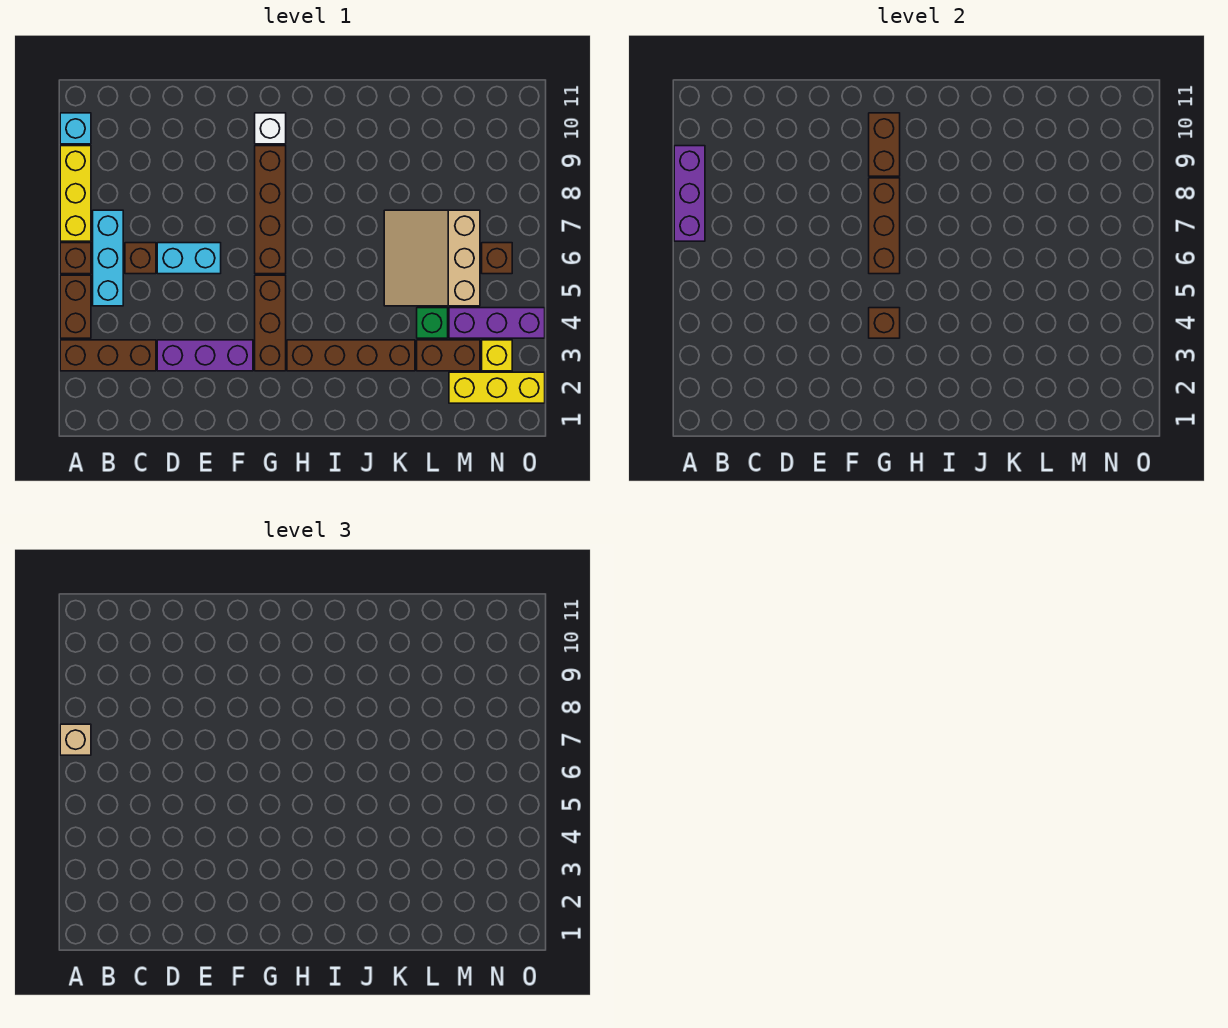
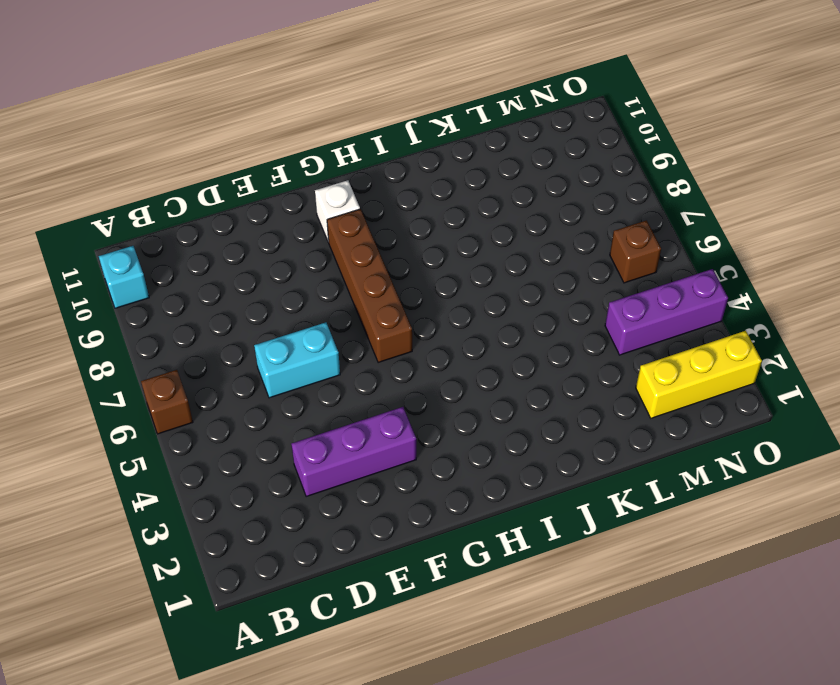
none -> brown 1x3 brick [60,340,156,371]
none -> brown 1x2 brick [60,275,91,338]
none -> yellow 1x3 brick [60,146,91,241]

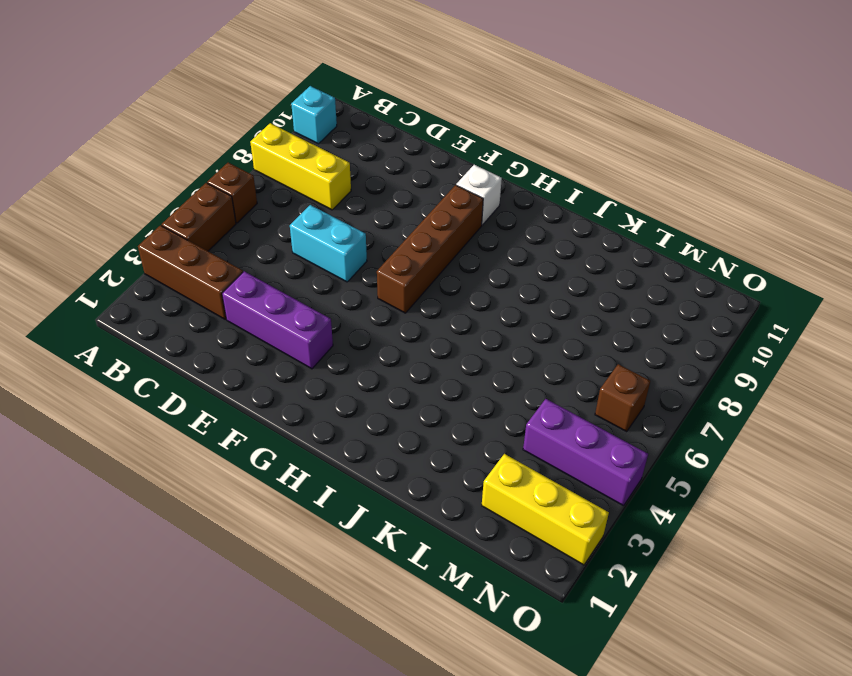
yellow 1x3 brick [250,123,351,210] -> yellow 1x3 brick turned to [60,146,91,241]
none -> cyan 1x3 brick [93,210,123,306]
none -> brown 1x1 brick [125,243,156,274]
none -> brown 1x3 brick [255,275,286,371]

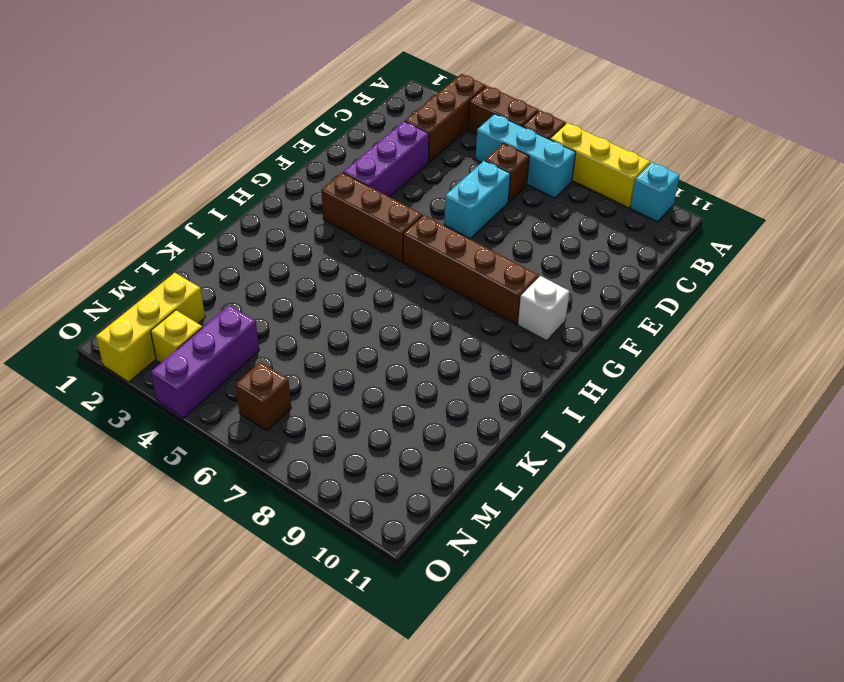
none -> brown 1x4 brick [287,340,415,371]
none -> tan 3x3 slope [384,210,480,306]
none -> brown 1x2 brick [417,340,480,371]

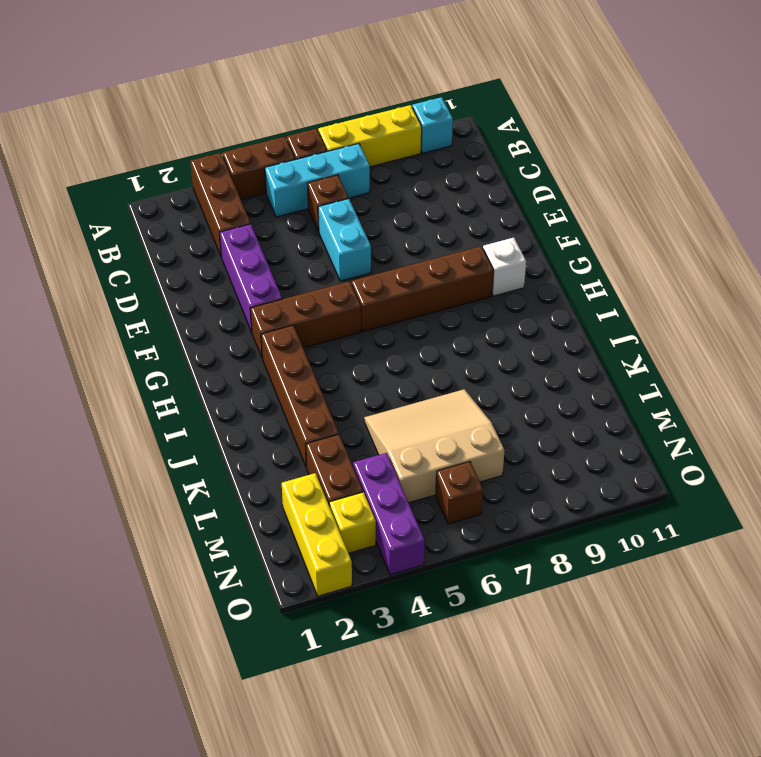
none -> green 1x1 brick [417,308,448,338]
none -> purple 1x3 brick [674,146,705,241]
none -> brown 1x1 brick [869,308,900,338]

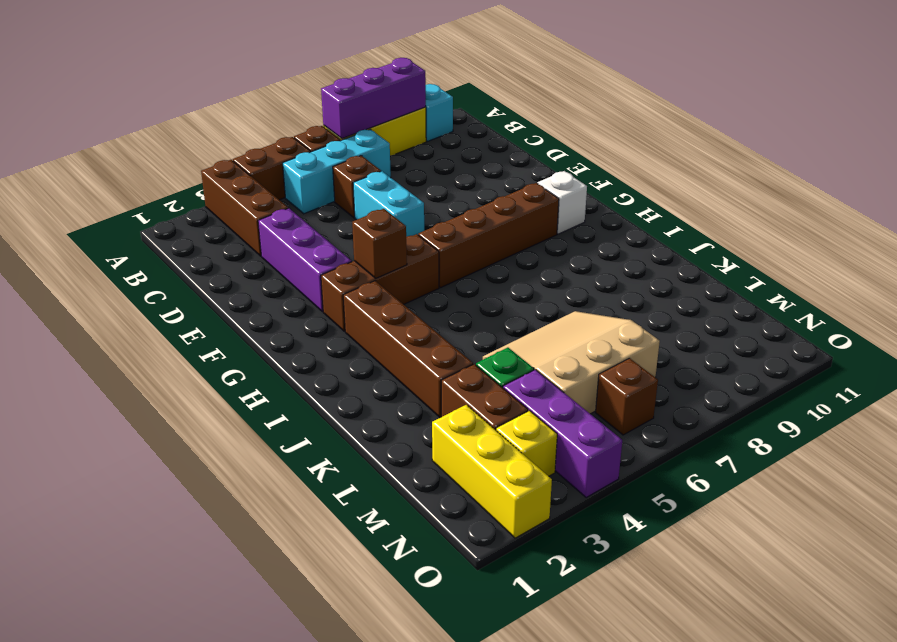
none -> brown 1x3 brick [869,178,900,274]
none -> brown 1x2 brick [869,113,900,176]
none -> tan 1x1 brick [60,724,91,755]

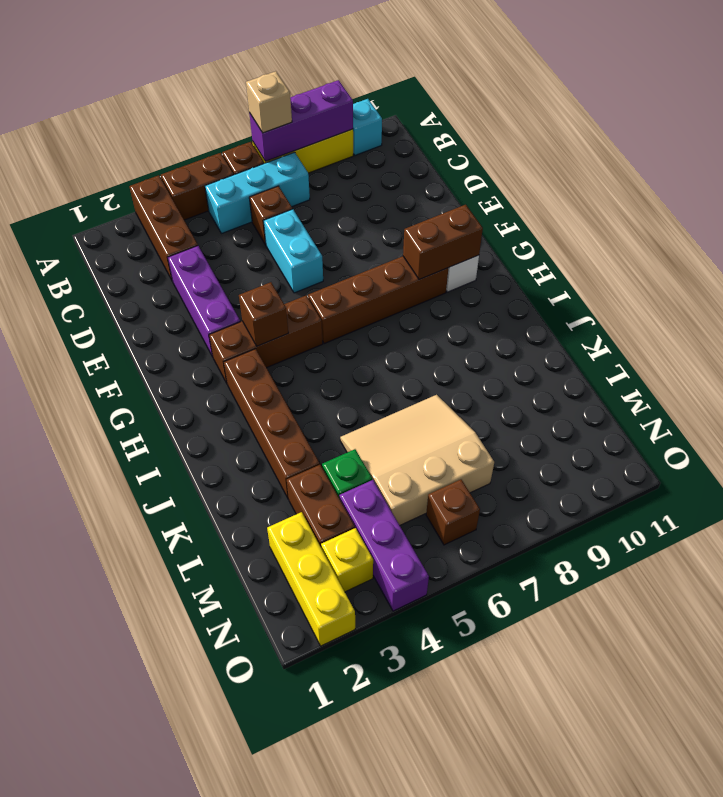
none -> brown 1x3 brick [869,178,900,274]

